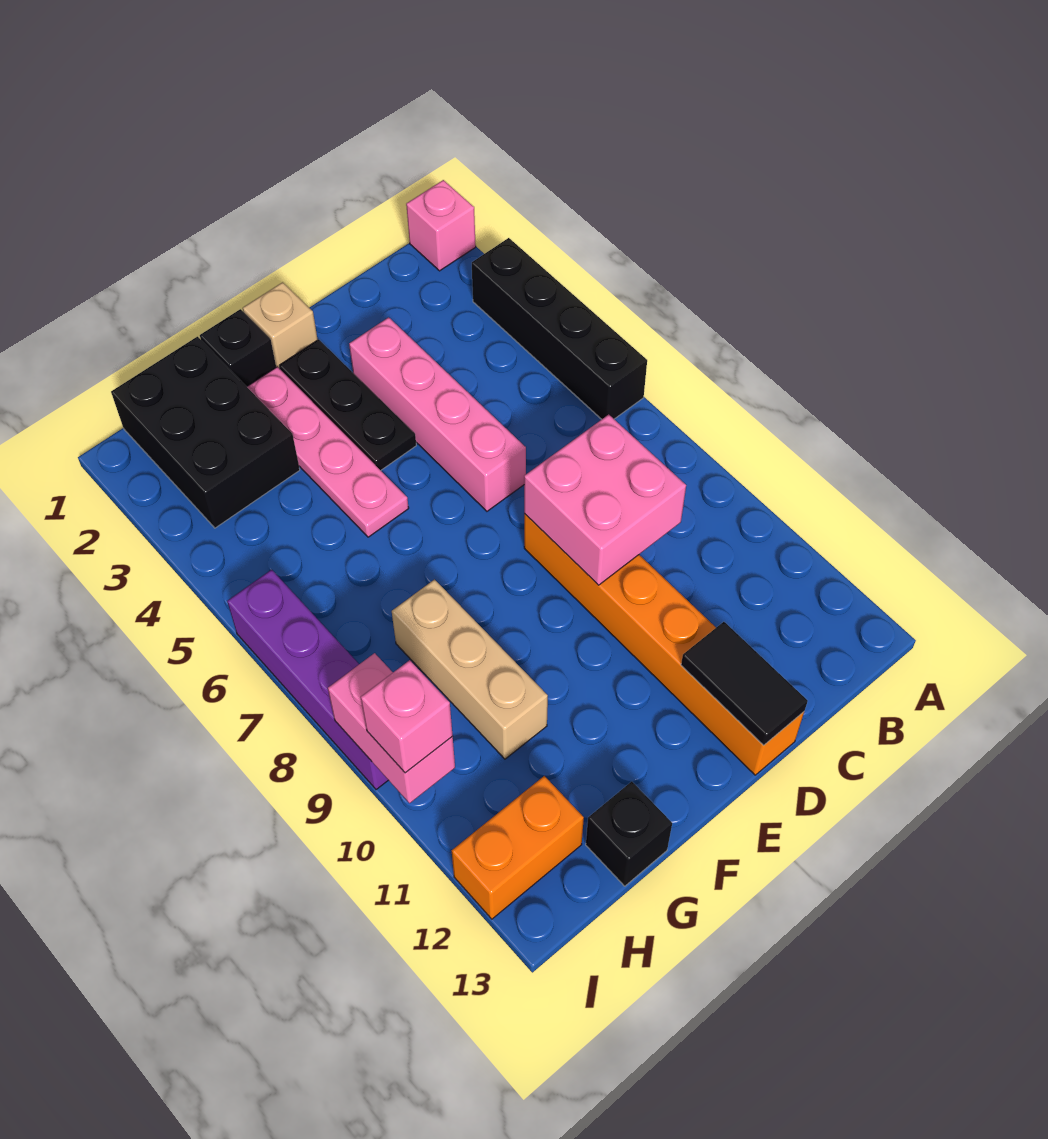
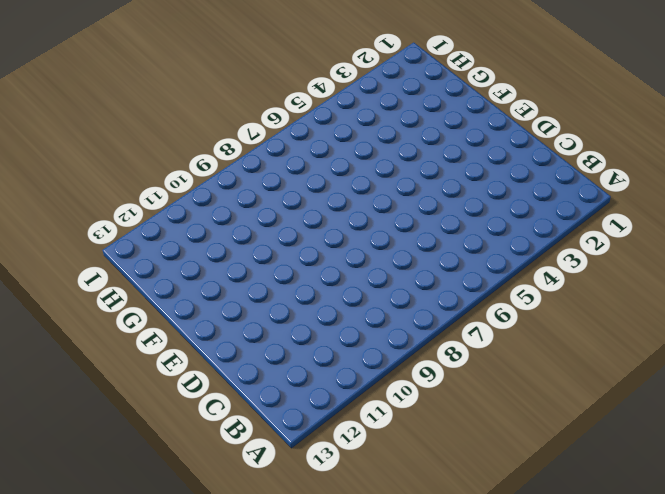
none -> pink 1x1 brick [406,180,476,271]
none -> black 1x4 brick [472,238,647,419]
none -> pink 1x4 brick [349,317,526,511]

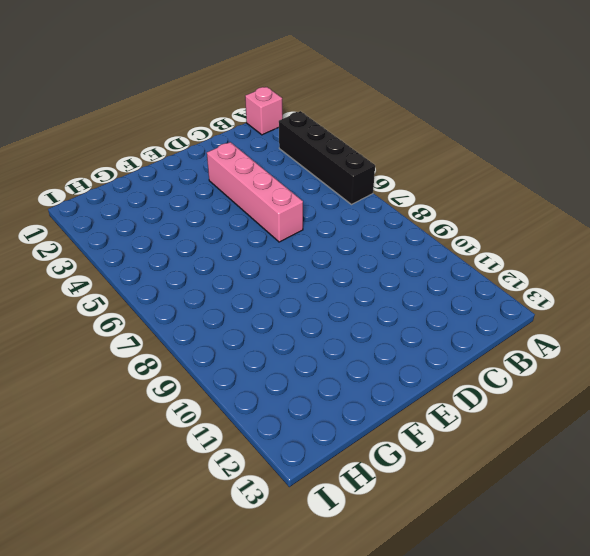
none -> orange 1x6 brick [524,514,804,775]
none -> tan 1x1 brick [243,282,318,369]
none -> black 1x3 plate [280,340,416,470]

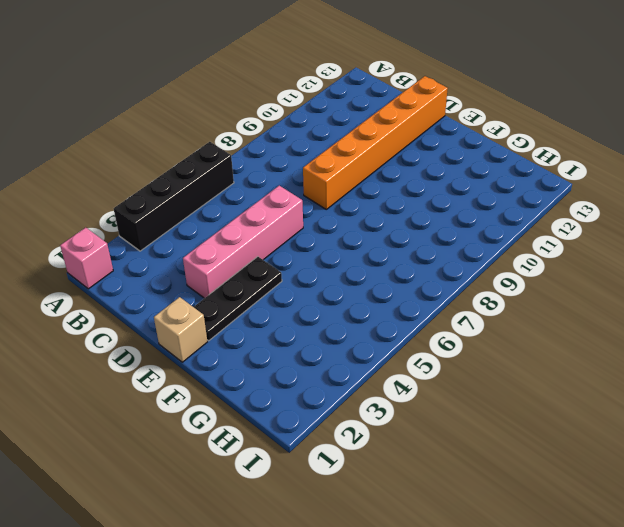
none -> black 1x1 brick [200,309,276,387]
none -> pink 1x4 plate [247,367,409,537]
none -> black 2x3 brick [111,337,300,528]

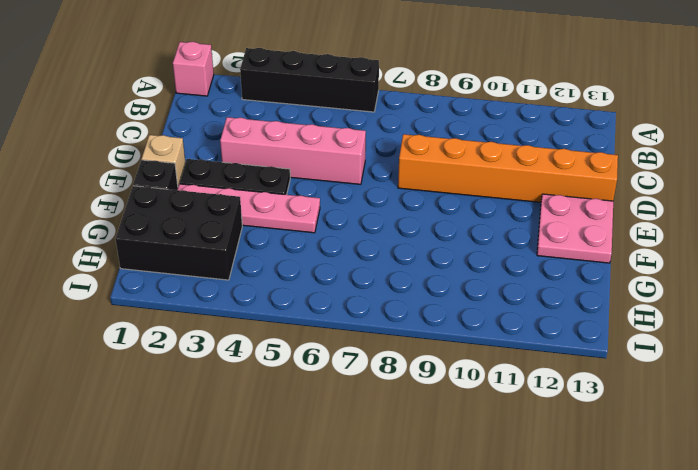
pink 2x2 plate [537,194,613,263] -> none
none -> tan 1x3 brick [392,580,548,759]
none -> black 1x1 brick [586,782,672,886]
none -> orange 1x2 brick [452,776,584,919]

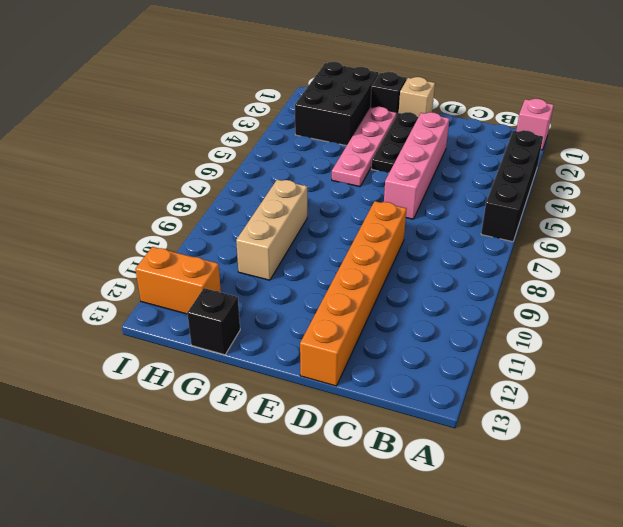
none -> purple 1x4 brick [227,570,388,790]
none -> pink 2x2 brick [524,415,686,585]
none -> black 1x2 tile [681,622,808,745]

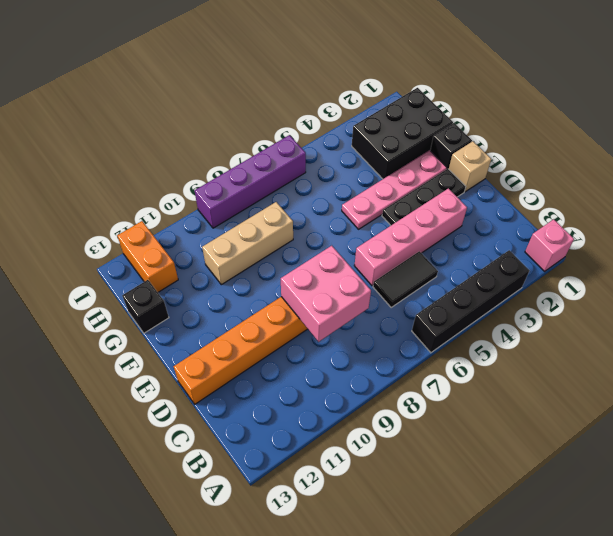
black 1x2 tile [373,251,438,307] -> black 1x2 tile moved to [681,622,808,745]
none -> pink 1x2 brick [328,653,455,803]
none -> pink 1x1 brick [361,660,453,773]

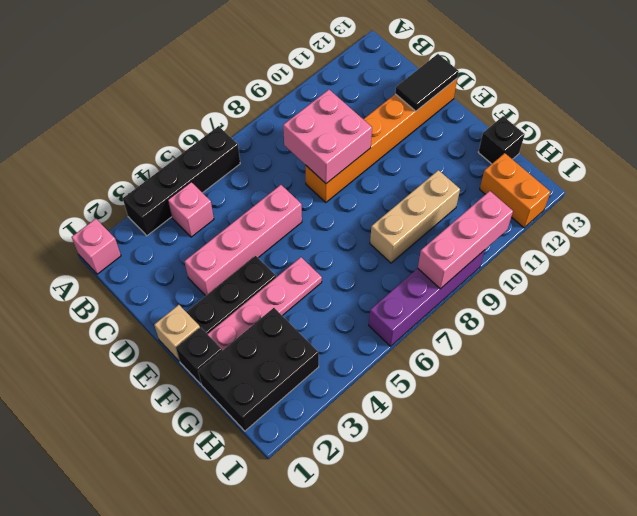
pink 1x1 brick [168,182,214,237] -> pink 1x1 brick moved to [361,660,453,773]
pink 1x3 brick [418,191,513,289] -> pink 1x2 brick [328,653,455,803]

